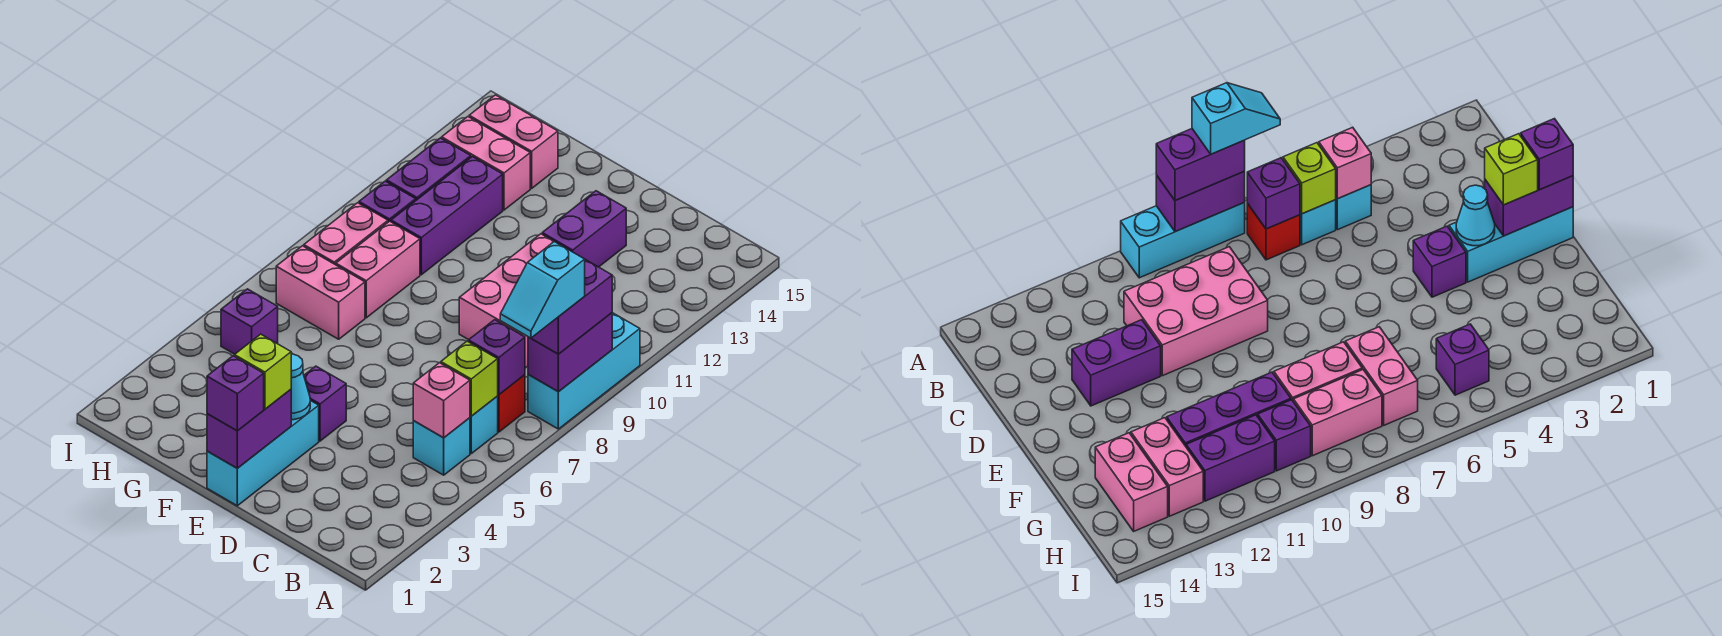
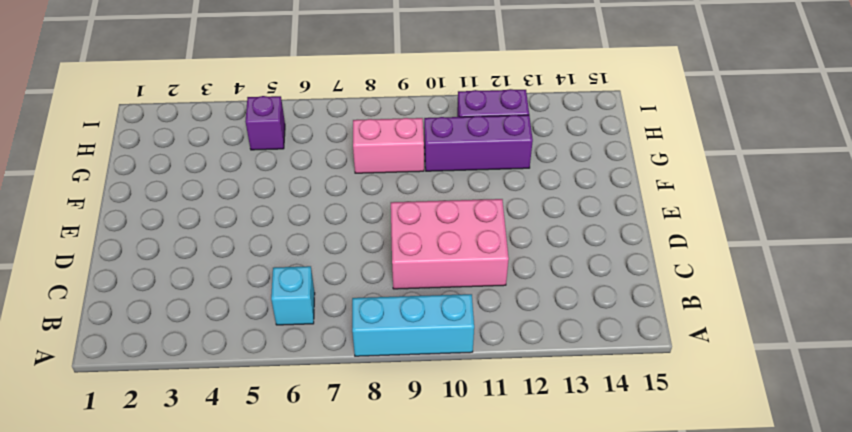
none -> cyan 1x1 brick [413,418,470,475]
none -> red 1x1 brick [498,375,525,432]
none -> purple 1x2 brick [542,191,626,267]

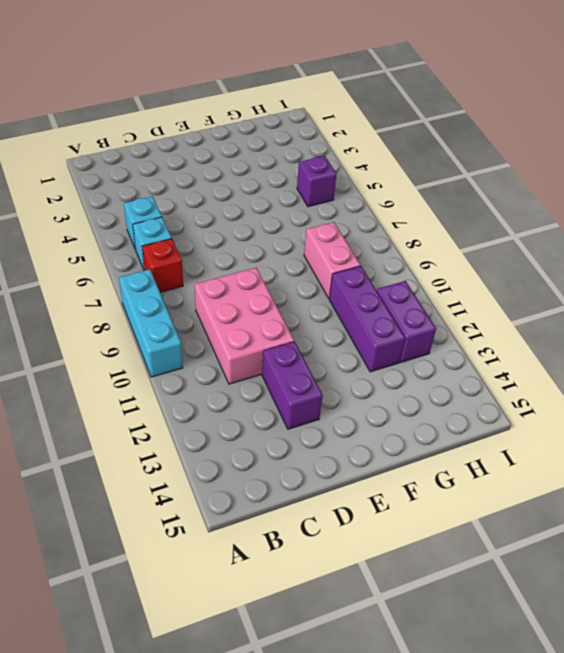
none -> cyan 1x3 brick [207,400,319,506]
none -> purple 1x1 brick [304,366,346,441]
none -> pink 1x2 brick [276,246,365,339]

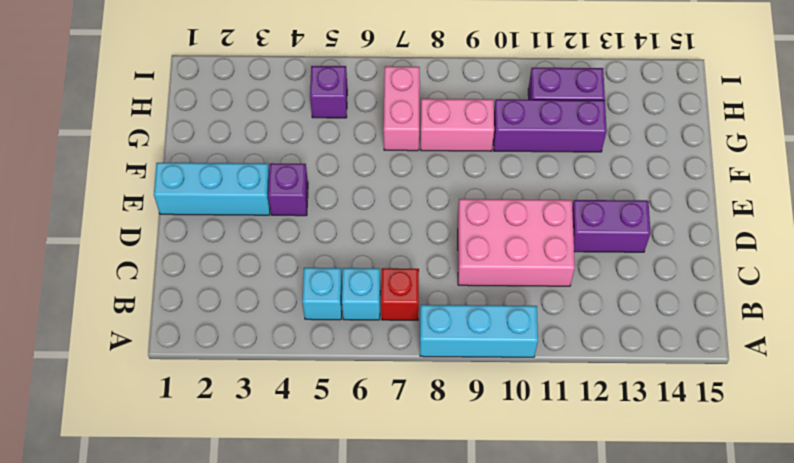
none -> pink 1x2 brick [442,117,530,210]
none -> pink 1x2 brick [469,95,558,188]
none -> pink 1x2 brick [304,203,388,265]

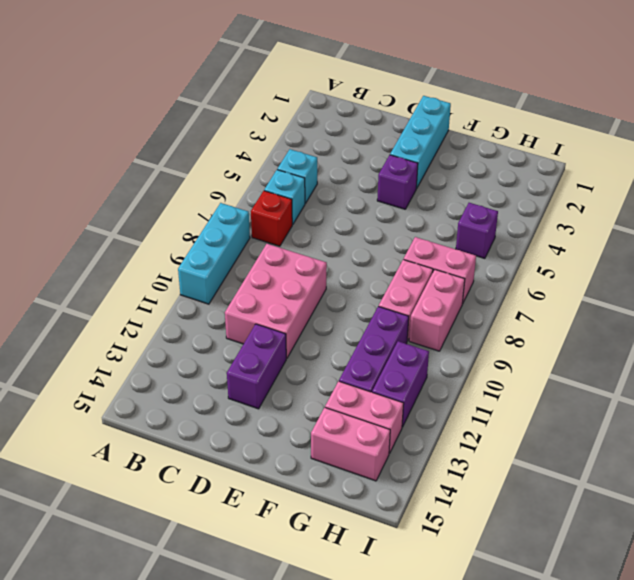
none -> purple 1x1 brick [359,181,416,222]
none -> purple 1x2 brick [528,313,612,392]
none -> pink 1x1 brick [413,363,470,438]

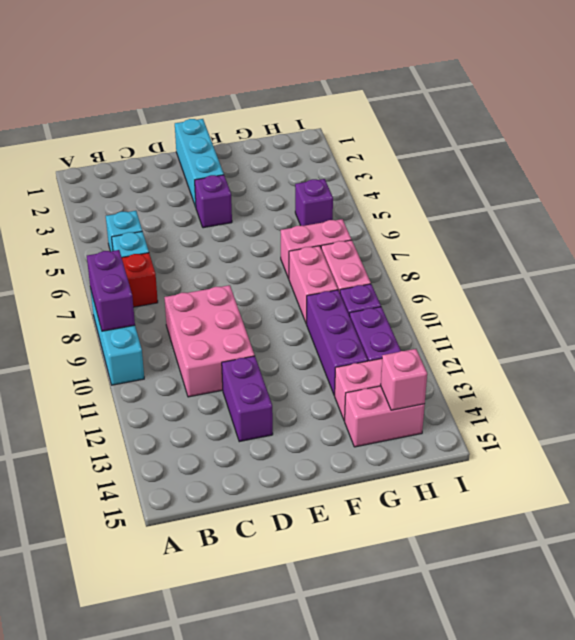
pink 1x1 brick [381,349,427,410] -> pink 1x1 brick moved to [413,363,470,438]
none -> lime 1x1 brick [441,341,498,416]
none -> purple 1x1 brick [468,320,525,395]
none -> purple 1x2 brick [207,390,291,468]

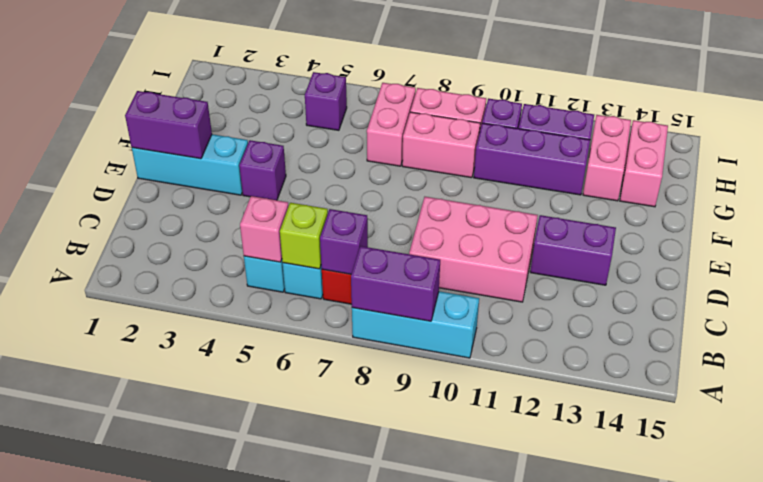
none -> cyan 1x1 cone [291,354,310,420]
none -> purple 1x2 brick [531,260,612,354]
none -> purple 1x1 brick [207,356,264,431]

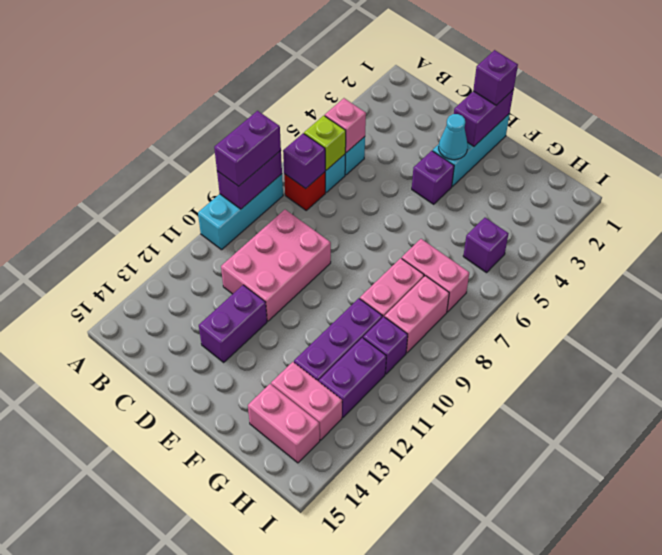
none -> lime 1x1 brick [234,334,291,409]
none -> cyan 1x2 slope [500,242,585,338]

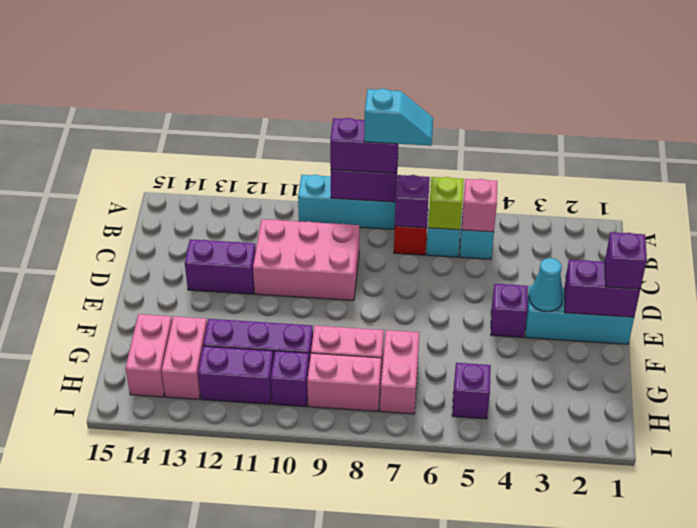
none -> lime 1x1 brick [234,334,291,409]

